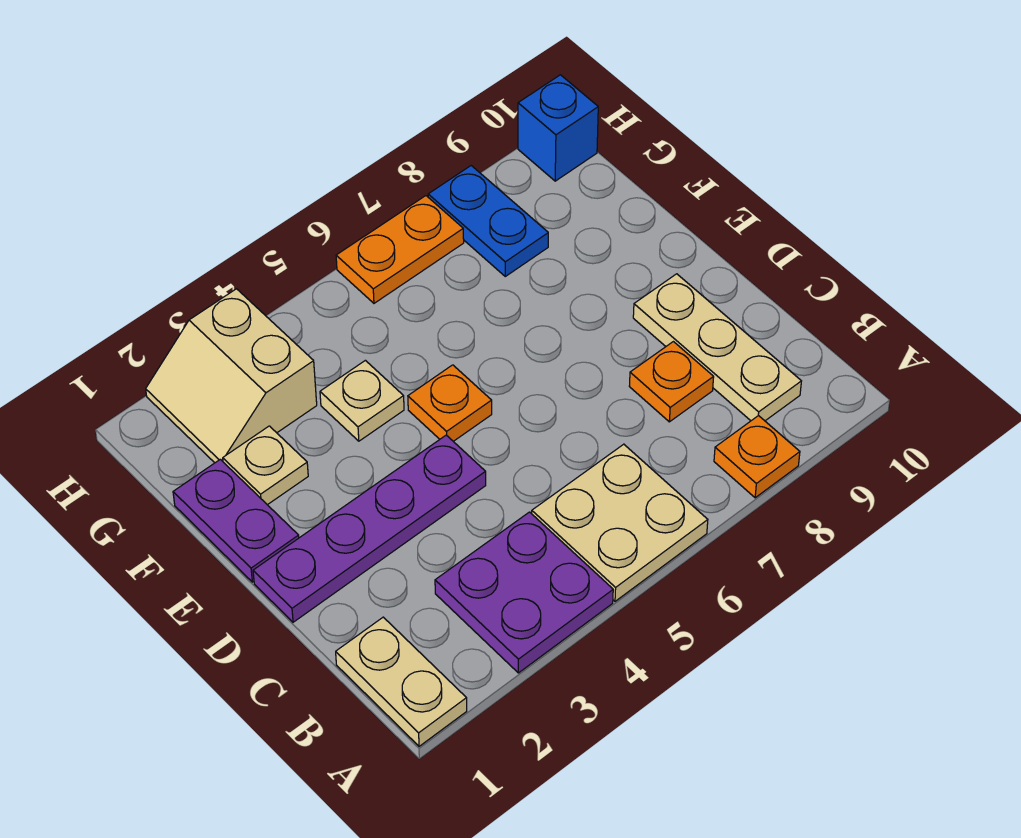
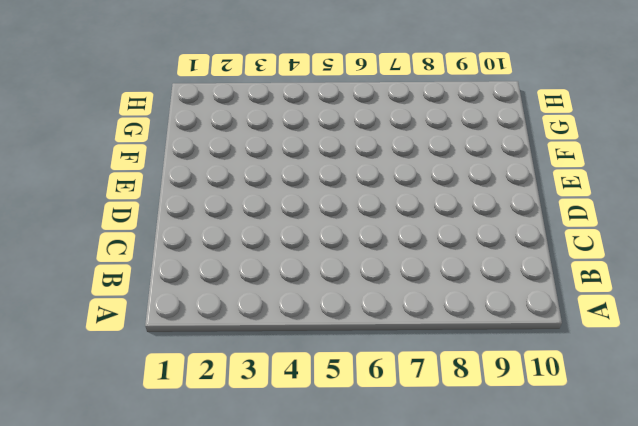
none -> tan 1x2 plate [336,617,467,746]
none -> purple 2x2 plate [435,512,613,673]
none -> tan 2x2 plate [532,444,708,601]

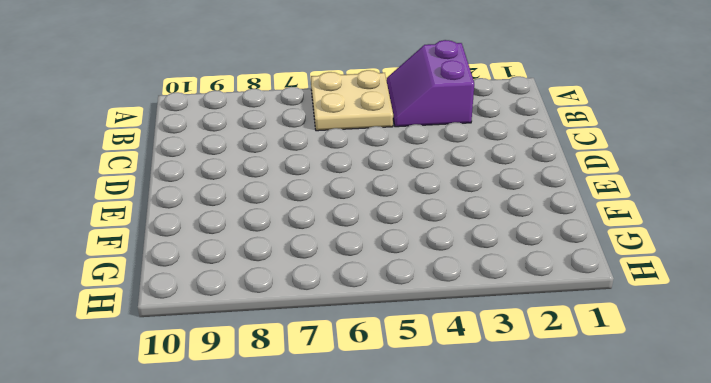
purple 2x2 slope [386,40,474,127] -> purple 2x2 plate [435,512,613,673]
none -> tan 1x2 plate [336,617,467,746]
none -> orange 1x1 plate [714,415,800,498]
none -> tan 1x3 plate [633,274,801,421]

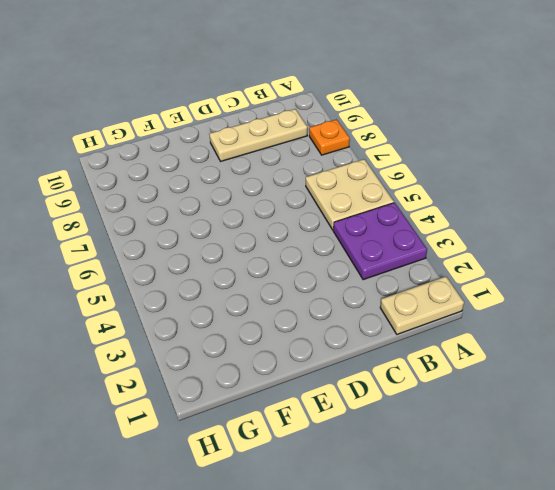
none -> orange 1x1 plate [629,342,714,422]
none -> purple 1x4 plate [253,435,486,622]
none -> purple 1x2 plate [173,459,299,582]

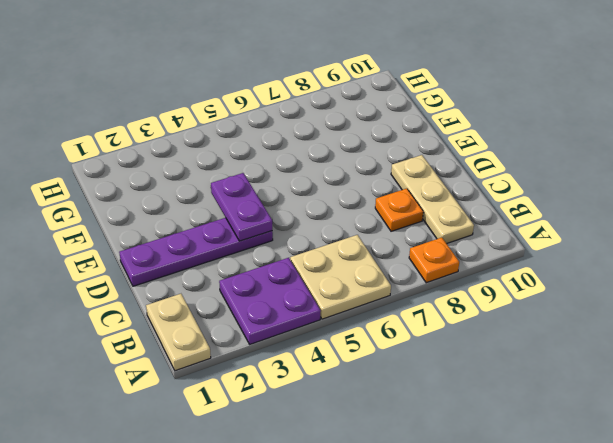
purple 1x2 plate [211,173,272,241] -> purple 1x2 plate moved to [173,459,299,582]
none -> orange 1x1 plate [408,365,492,441]
none -> tan 1x1 plate [223,426,308,505]
none -> tan 1x1 plate [320,360,404,441]

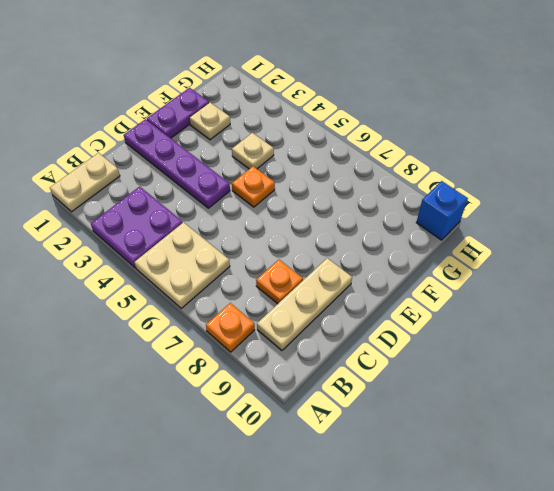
none -> tan 2x2 slope [146,289,317,463]
none -> blue 1x2 plate [428,166,548,276]
none -> orange 1x2 plate [336,196,464,303]

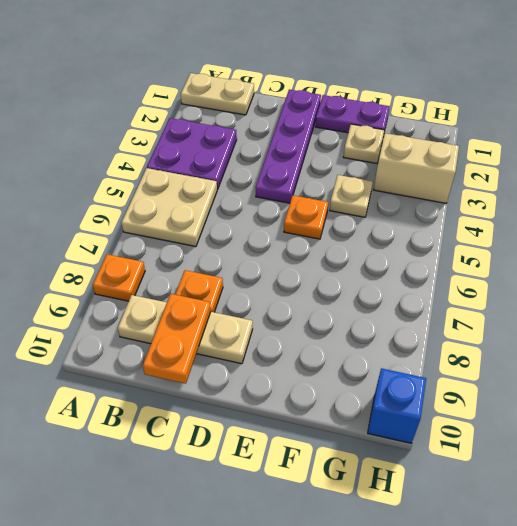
orange 1x2 plate [143,294,211,384] -> orange 1x2 plate moved to [336,196,464,303]
none -> blue 1x2 plate [428,166,548,276]

